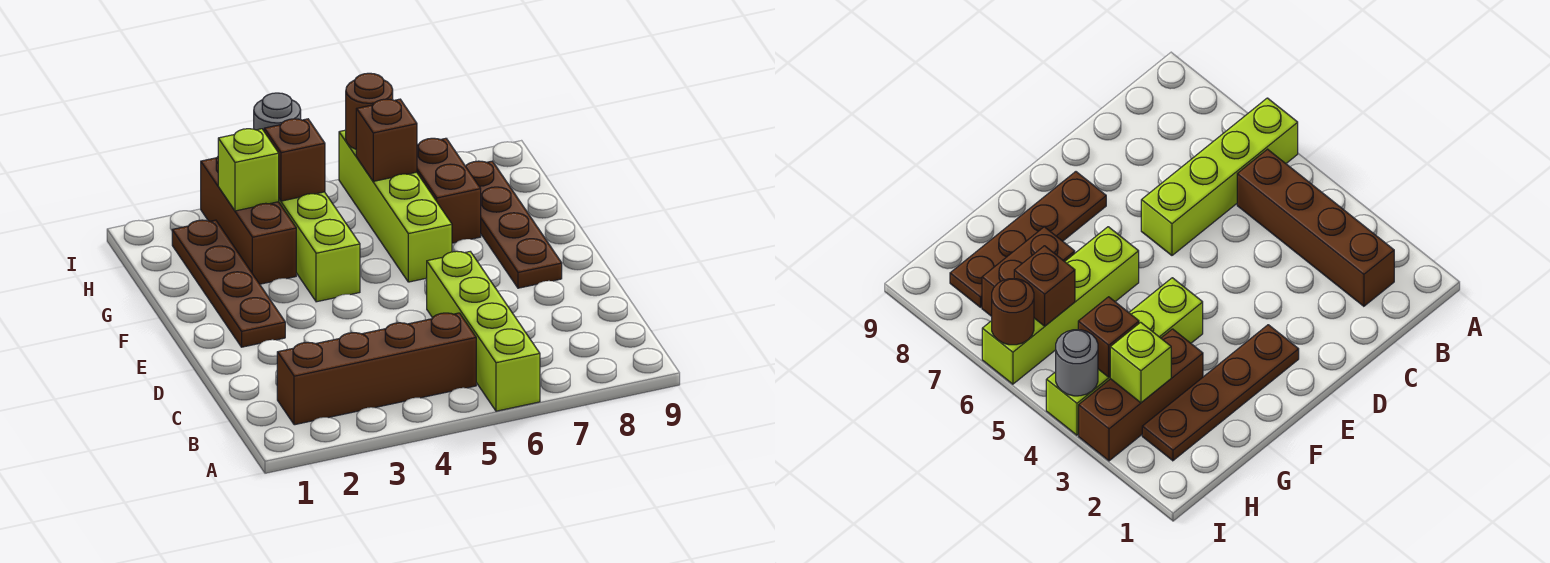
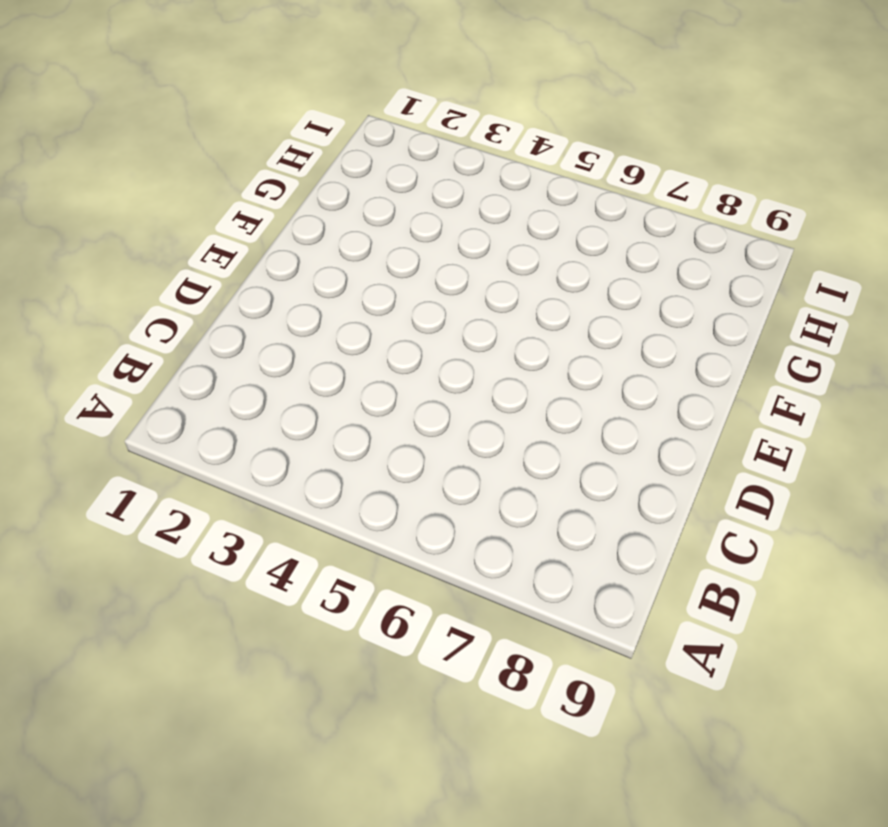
none -> lime 1x4 brick [427,251,540,411]
none -> brown 1x4 brick [277,313,476,425]
none -> brown 1x4 plate [172,220,285,347]

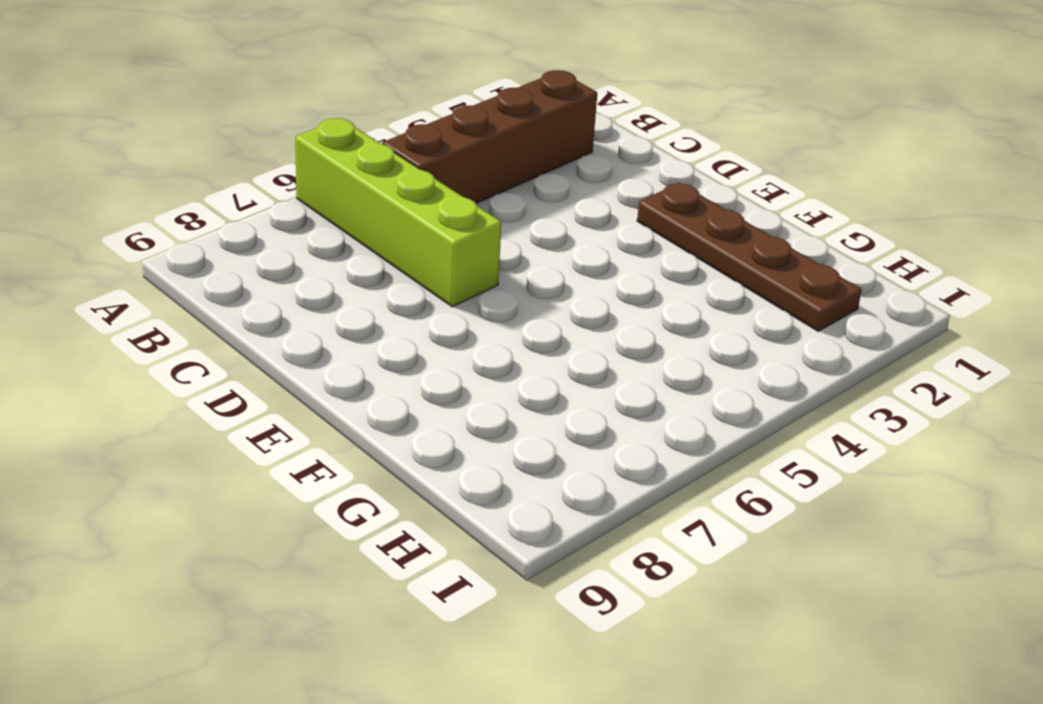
none -> brown 1x4 plate [466,161,562,288]
none -> lime 1x4 brick [279,192,360,302]
none -> lime 1x4 brick [339,130,452,282]

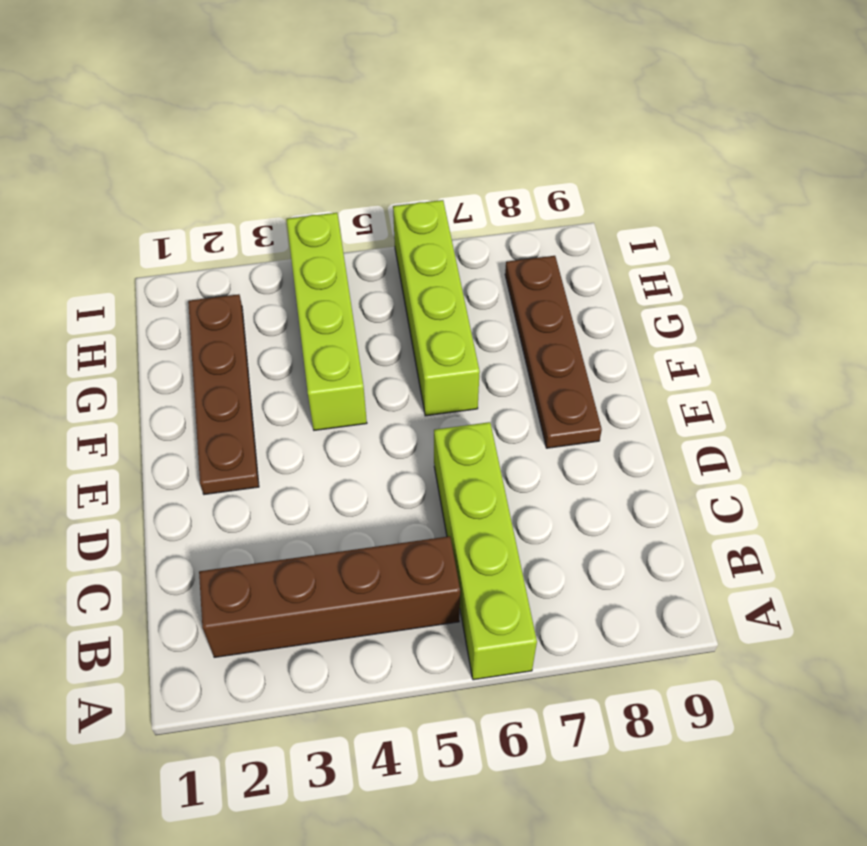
none -> brown 1x3 brick [201,157,296,284]
none -> brown 1x2 brick [417,138,481,243]
none -> lime 1x1 brick [218,129,279,211]

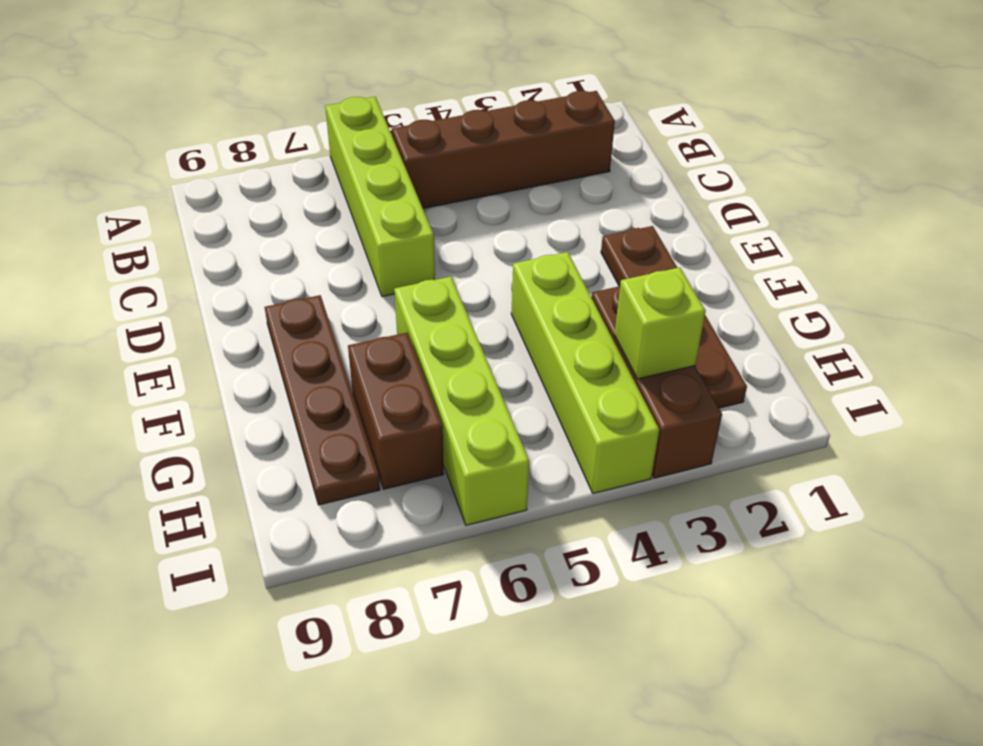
none -> brown 1x1 brick [264,119,325,201]
none -> brown 1x1 brick [356,99,417,181]
none -> grey 1x1 round brick [254,93,301,131]

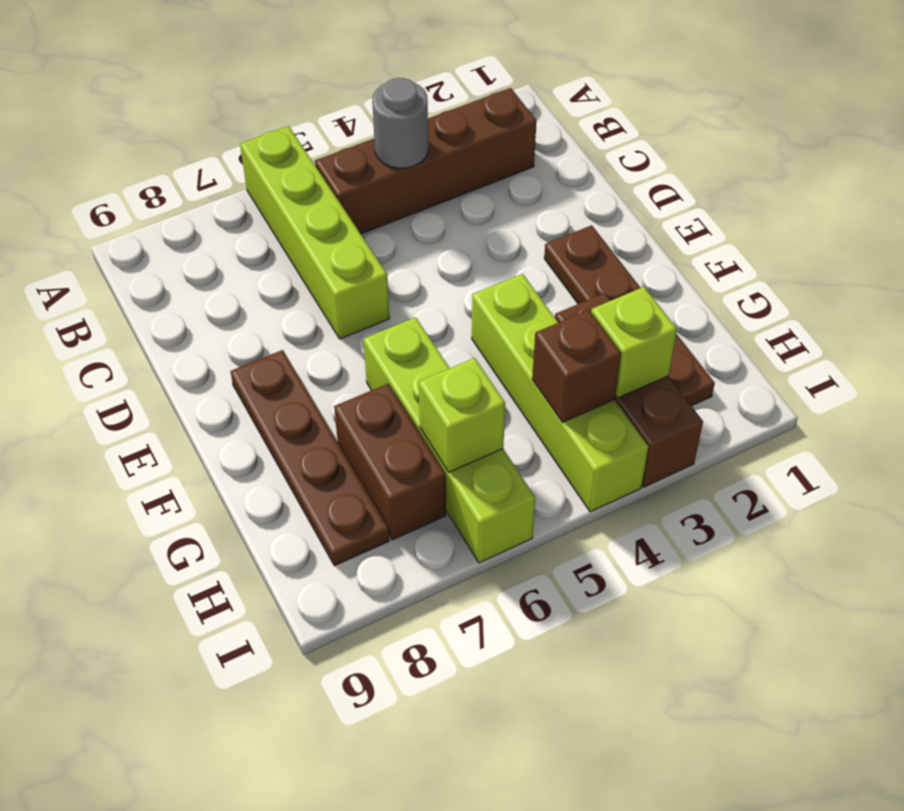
grey 1x1 round brick [372,78,428,168] -> grey 1x1 round brick moved to [254,93,301,131]
lime 1x1 brick [419,358,505,472] -> brown 1x1 brick [356,99,417,181]
none -> brown 1x1 round brick [346,73,393,149]

